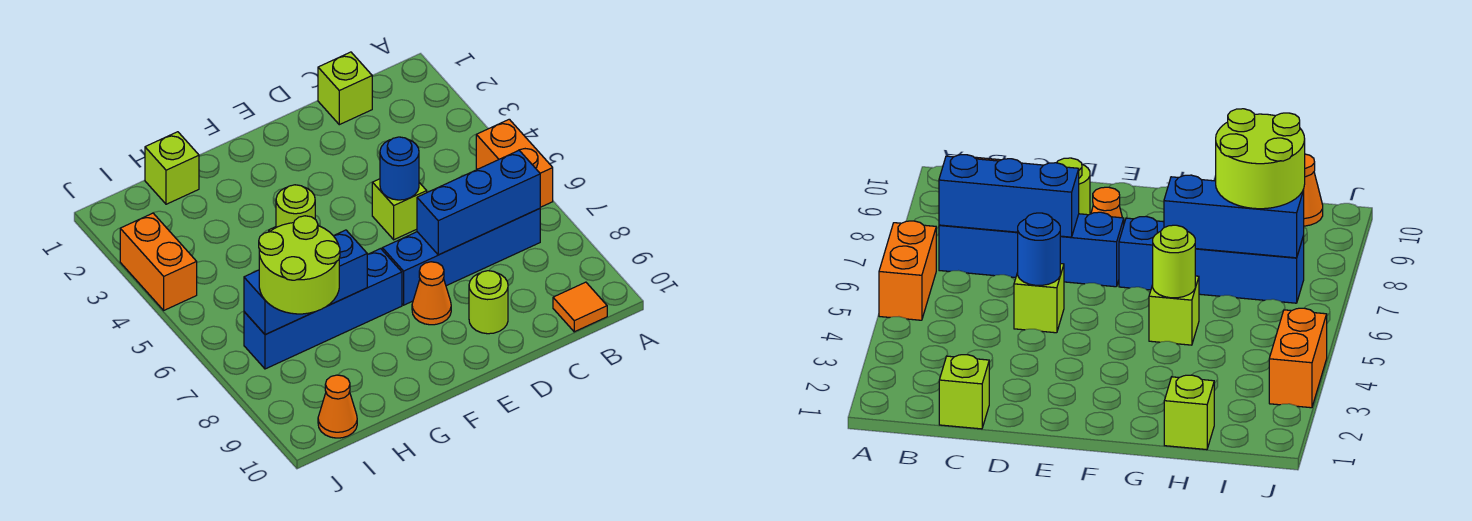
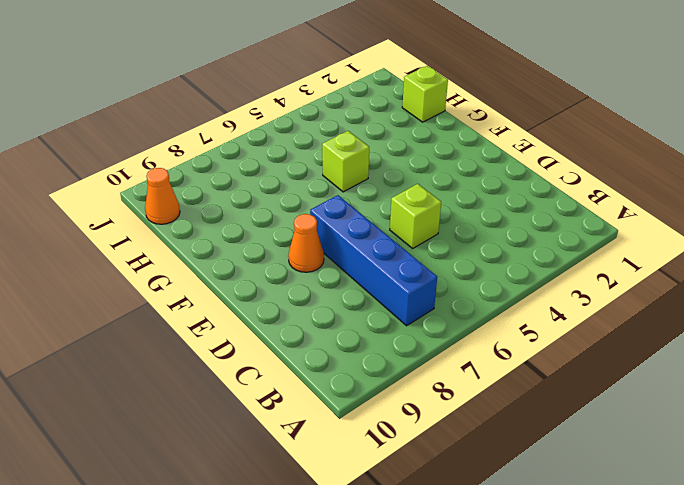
none -> orange 1x2 brick [476,119,553,207]
none -> orange 1x1 tile [553,282,607,332]
none -> lime 1x1 brick [318,52,372,125]

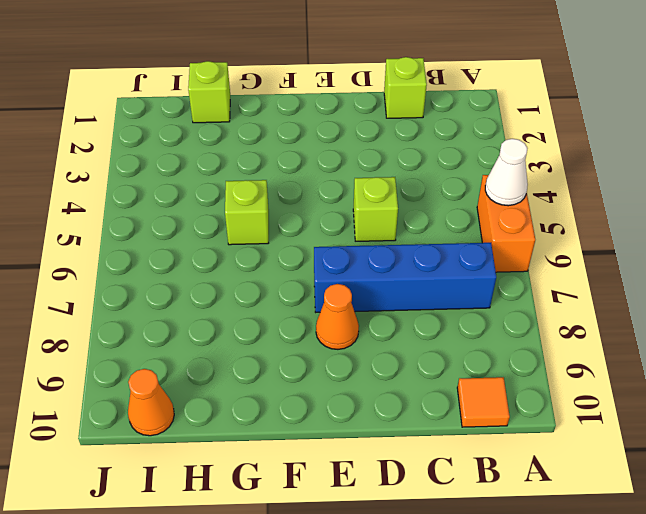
white 1x1 cone [485,139,528,206] -> none
none -> lime 1x1 round brick [469,271,508,334]
none -> blue 1x4 brick [244,249,402,369]
none -> orange 1x2 brick [120,213,197,310]

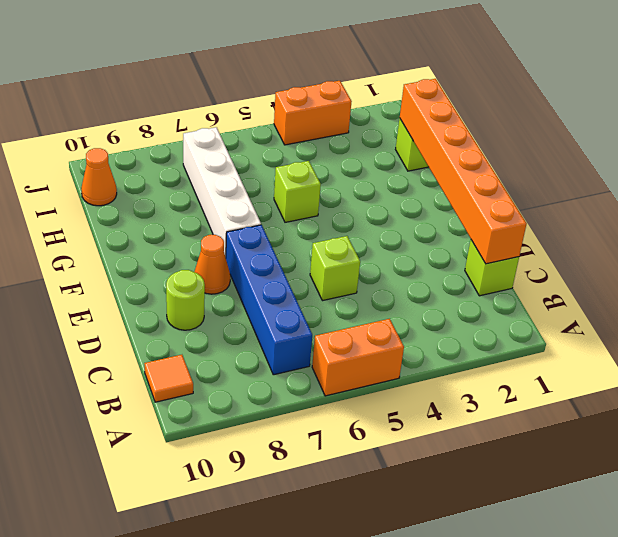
orange 1x6 brick [400,79,527,264] -> none
white 1x4 brick [183,127,261,257] -> blue 1x4 brick [244,249,402,369]
none -> blue 1x3 brick [417,150,540,255]
none -> blue 1x1 round brick [380,137,419,200]
none -> lime 1x1 round brick [276,185,315,228]

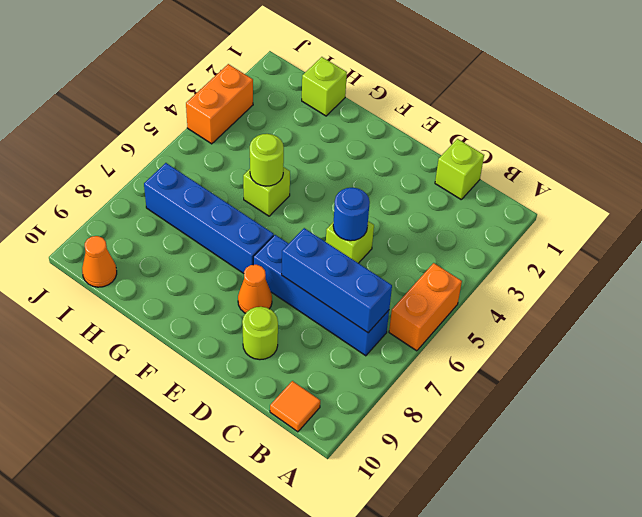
none -> blue 1x3 brick [244,230,367,335]
none -> lime 2x2 round brick [259,216,340,314]

